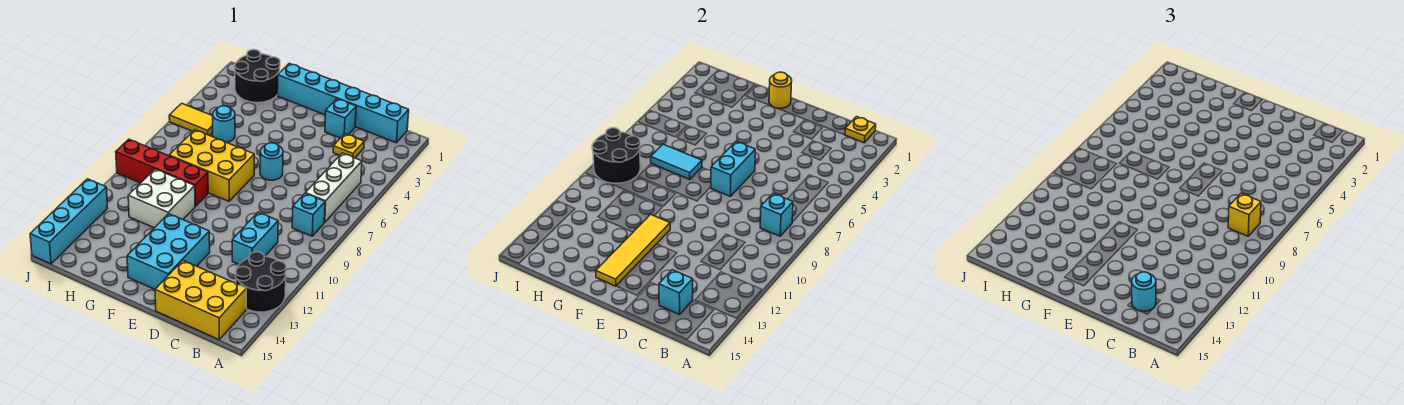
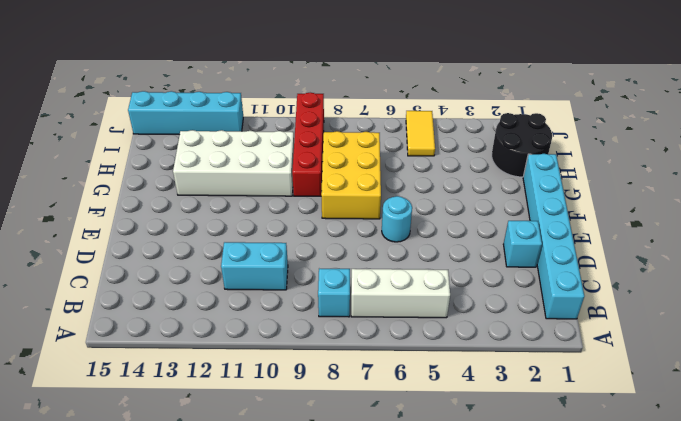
white 2x4 brick [173,130,294,196] -> white 2x2 brick [128,169,195,228]
none -> black 2x2 round brick [236,252,286,312]
none -> yellow 2x3 brick [155,261,246,339]
none -> yellow 1x1 plate [333,134,364,158]

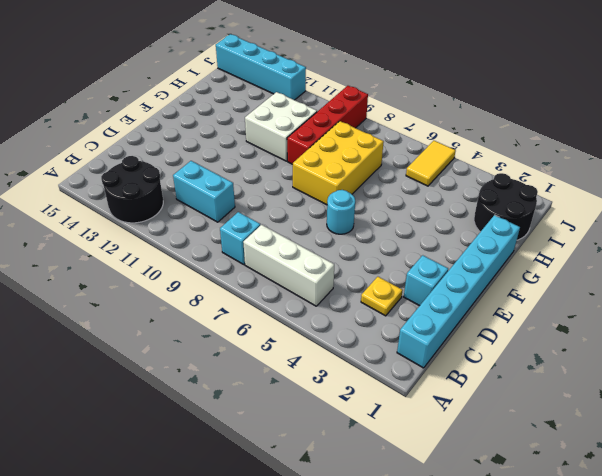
none -> yellow 2x3 brick [155,261,246,339]
none -> cyan 2x3 brick [127,214,210,289]
none -> cyan 1x1 round brick [213,106,235,143]

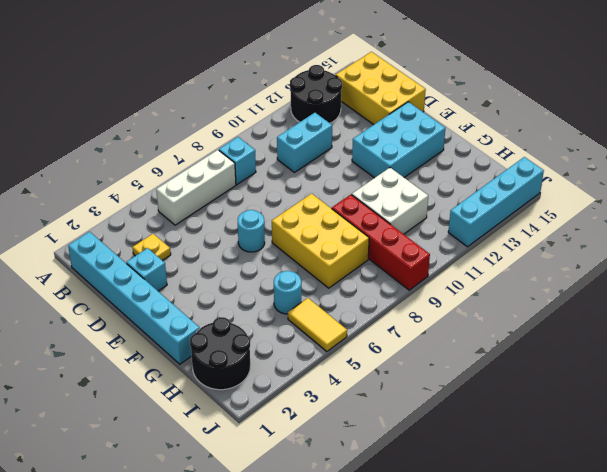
none -> yellow 1x1 plate [845,117,876,143]
none -> cyan 1x1 brick [760,193,793,236]
none -> cyan 1x1 brick [659,270,693,314]

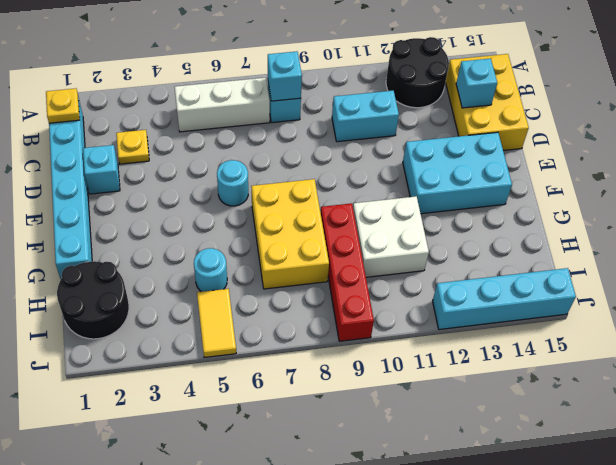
none -> cyan 1x2 brick [711,141,755,197]
none -> yellow 1x1 round brick [769,72,792,108]
none -> yellow 1x4 tile [596,214,670,286]

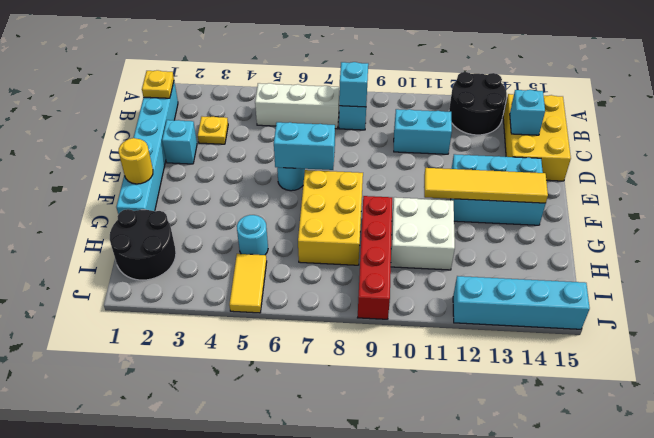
none -> cyan 1x2 tile [651,144,702,179]
none -> black 2x2 round brick [592,128,640,183]
none -> yellow 1x1 brick [1228,193,1261,236]

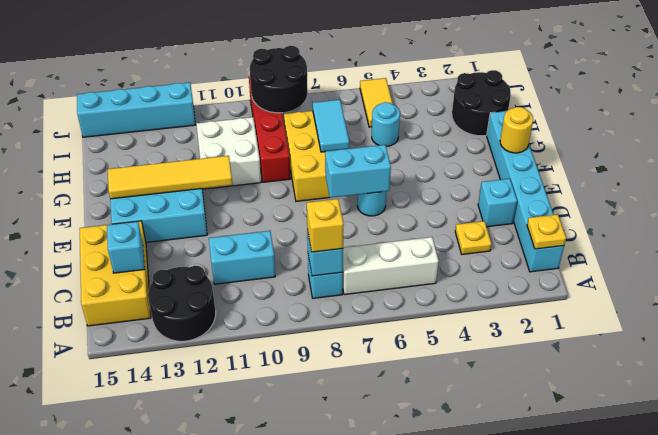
none -> cyan 1x1 round brick [1132,272,1156,311]

